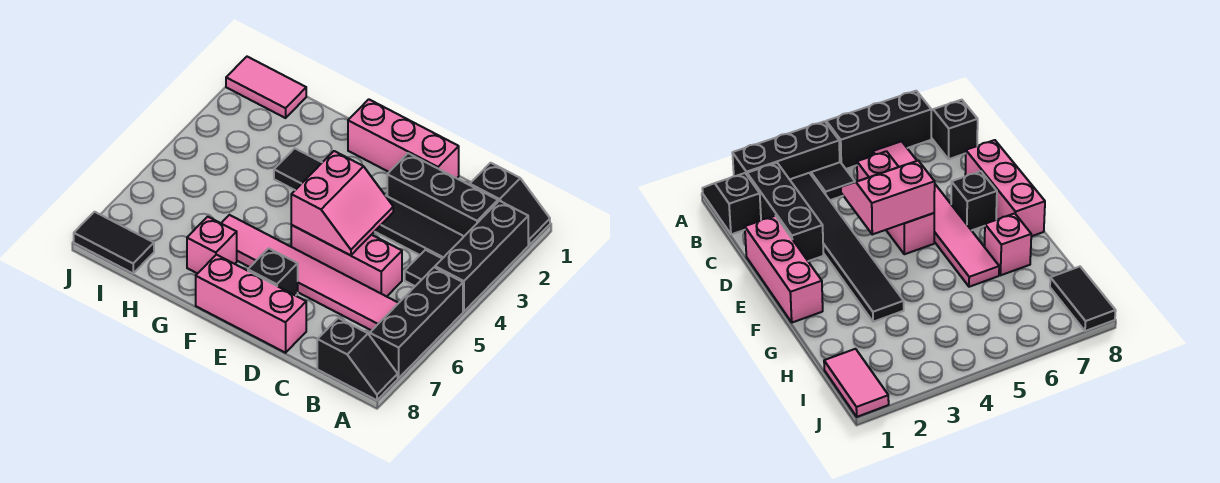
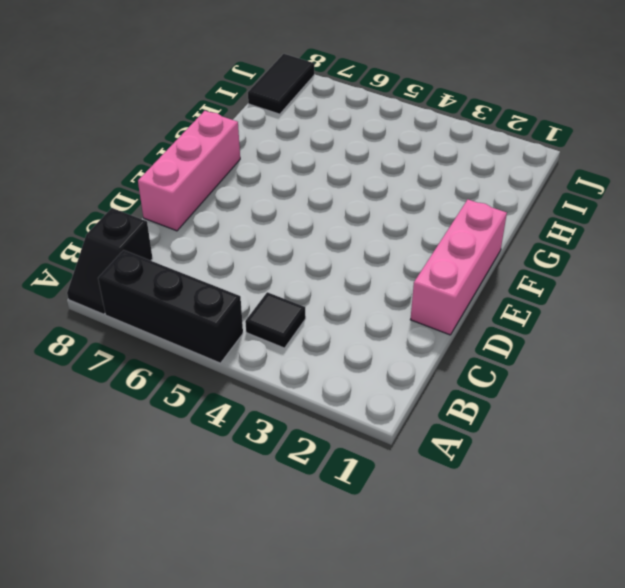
none -> black 1x2 slope [470,163,550,245]
none -> black 1x3 brick [435,201,528,311]
none -> black 1x3 brick [387,153,498,236]

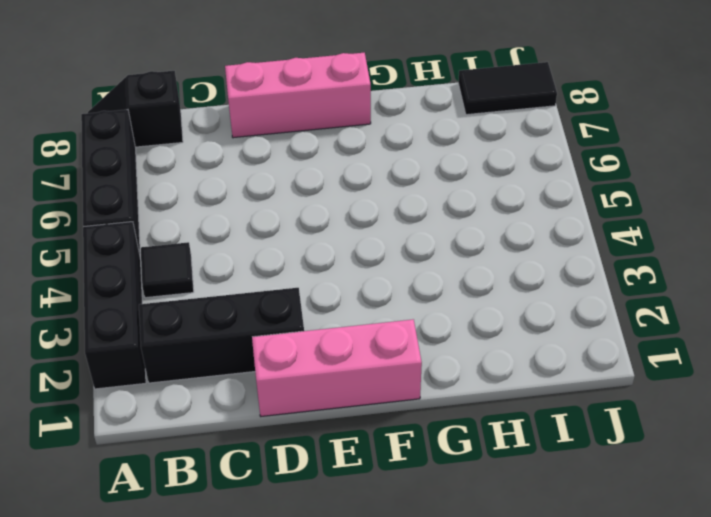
none -> black 1x2 slope [470,163,550,245]
none -> black 1x6 tile [274,148,464,259]
none -> pink 1x6 tile [221,215,398,331]

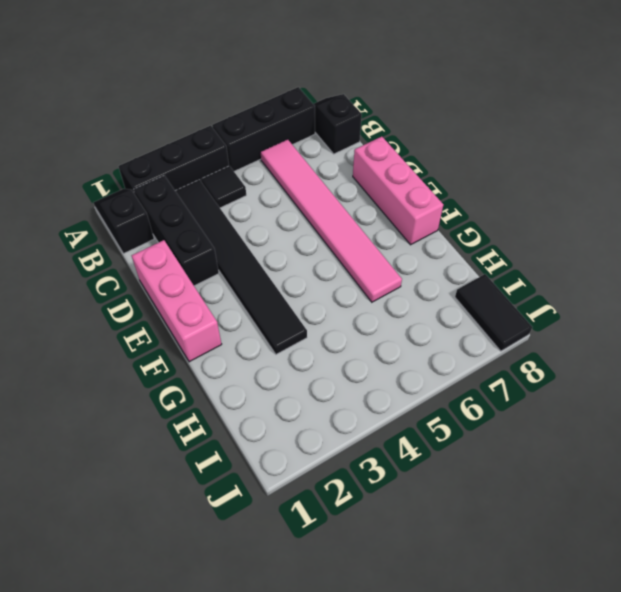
none -> pink 1x3 brick [291,225,402,297]
none -> black 1x1 brick [248,248,298,296]
none -> pink 1x1 brick [187,217,237,274]

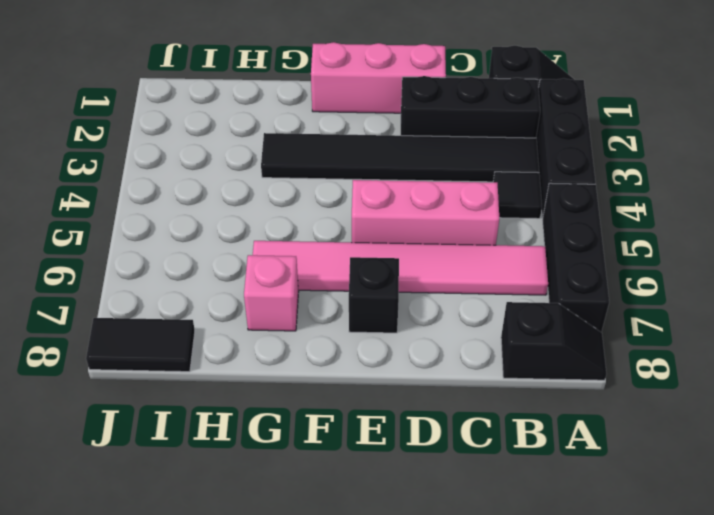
none -> pink 1x3 brick [196,255,306,353]
none -> pink 1x2 tile [226,57,306,118]
none -> pink 2x2 slope [291,151,393,256]

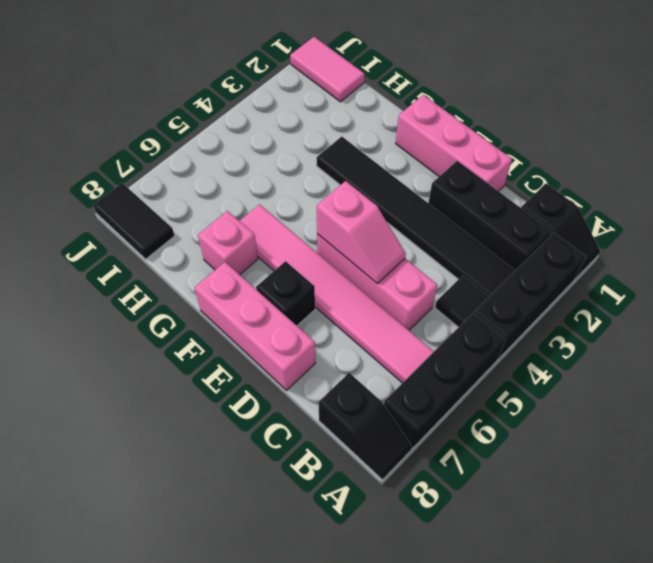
pink 1x2 slope [317,181,406,284] -> pink 2x2 slope [291,151,393,256]

